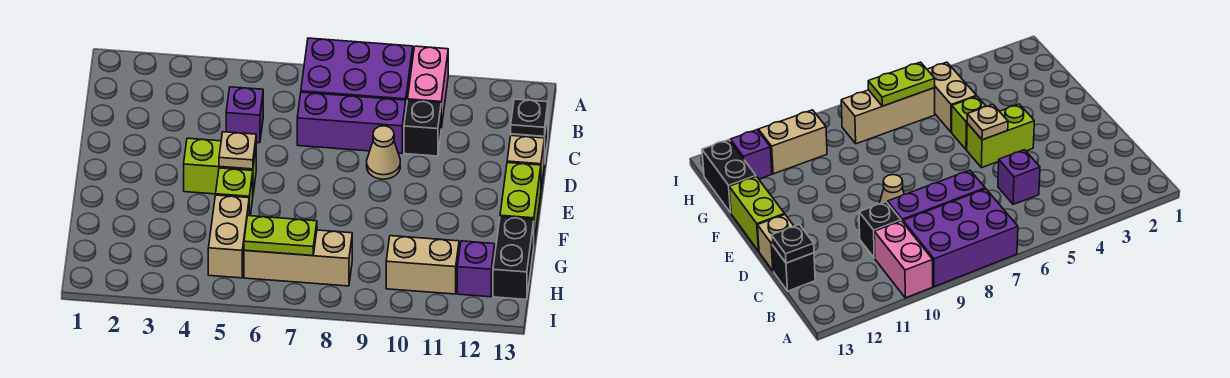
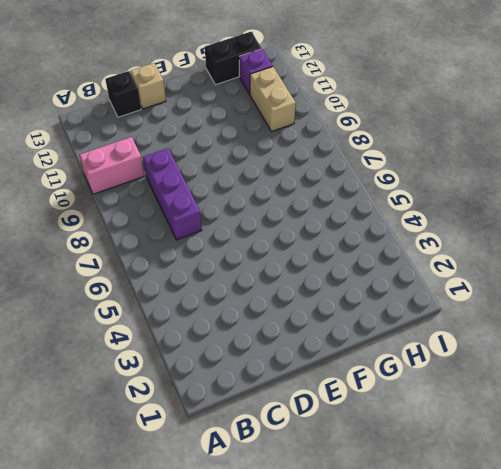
none -> purple 2x3 brick [301,38,413,107]
none -> purple 1x1 brick [226,87,263,143]
none -> black 1x1 brick [404,100,441,156]

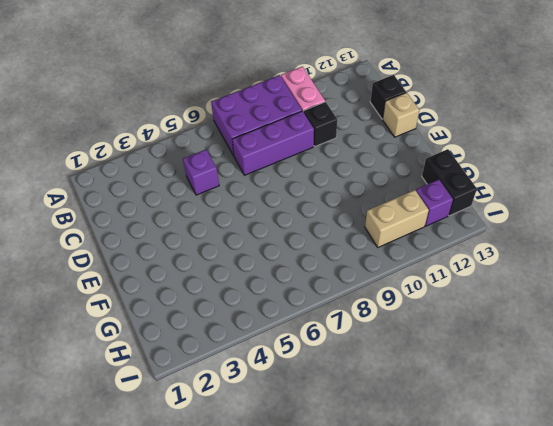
none -> tan 1x1 cone [367,126,400,179]
none -> lime 1x2 brick [184,138,256,194]
none -> lime 1x2 brick [500,163,541,241]

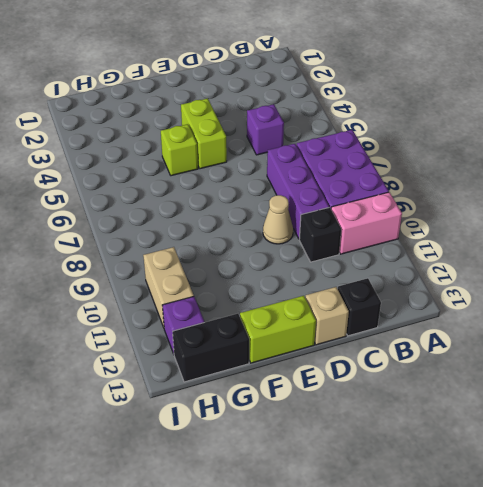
none -> tan 1x2 brick [208,195,249,278]
none -> tan 1x3 brick [244,230,352,286]
none -> black 1x1 plate [511,99,548,136]

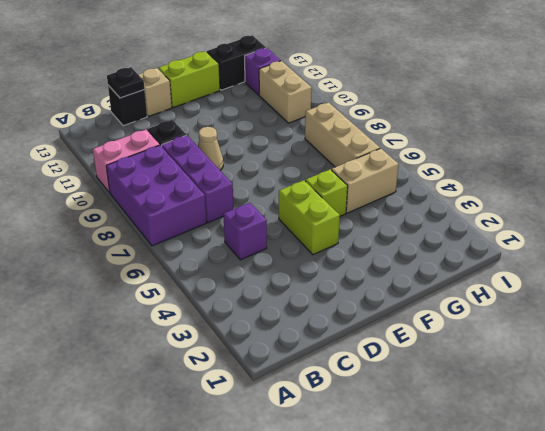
none -> tan 1x1 plate [219,132,256,169]
none -> lime 1x2 plate [244,216,317,256]

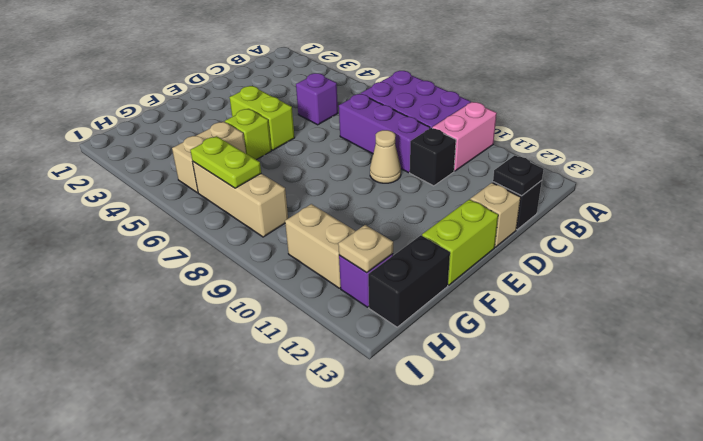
tan 1x1 plate [338,225,393,273] -> tan 1x1 plate moved to [219,132,256,169]

